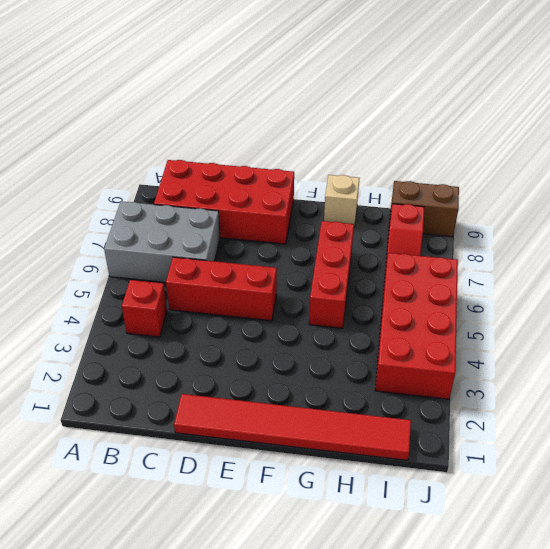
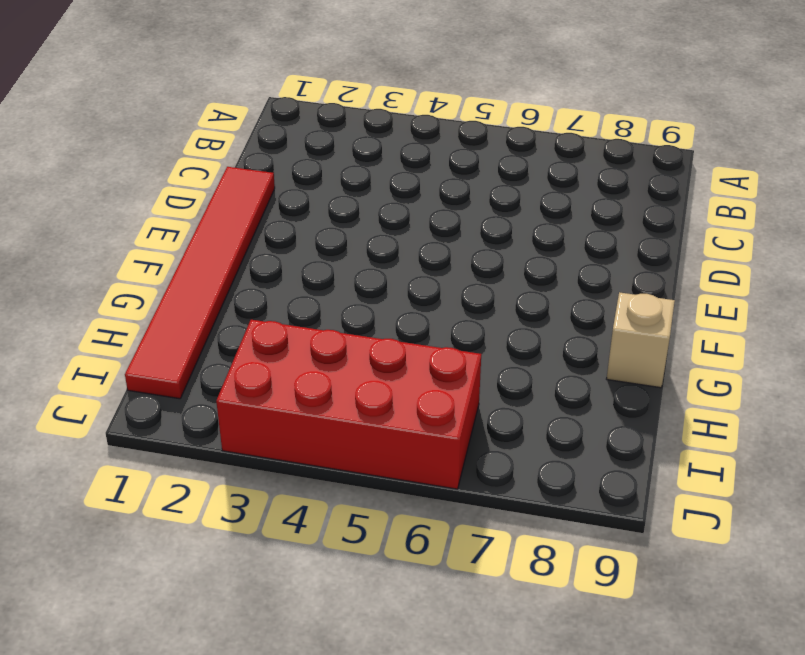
none -> grey 2x3 brick [104,201,220,282]
none -> red 1x1 brick [122,280,167,337]

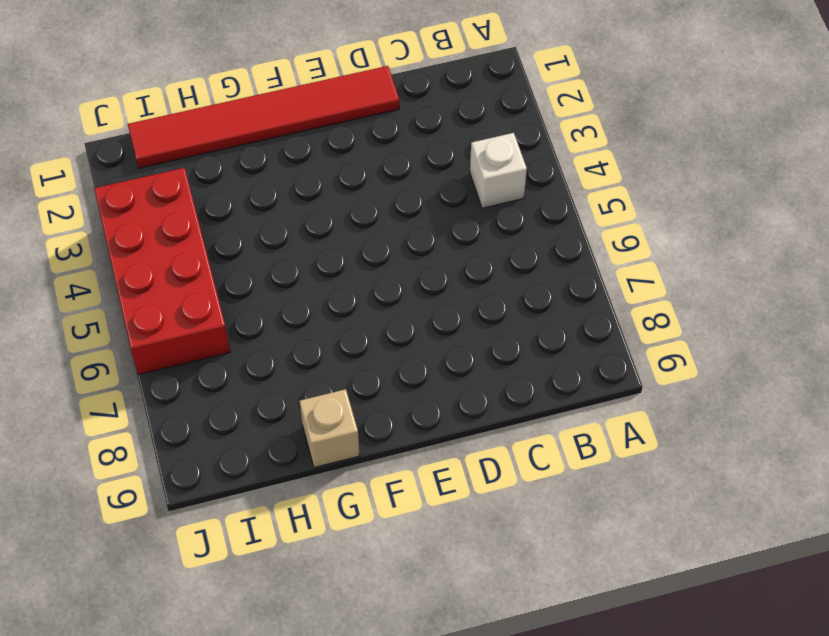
white 1x1 brick [470,133,527,208] -> red 1x1 brick [122,280,167,337]
none -> grey 2x3 brick [104,201,220,282]
none -> red 2x4 brick [154,160,294,244]

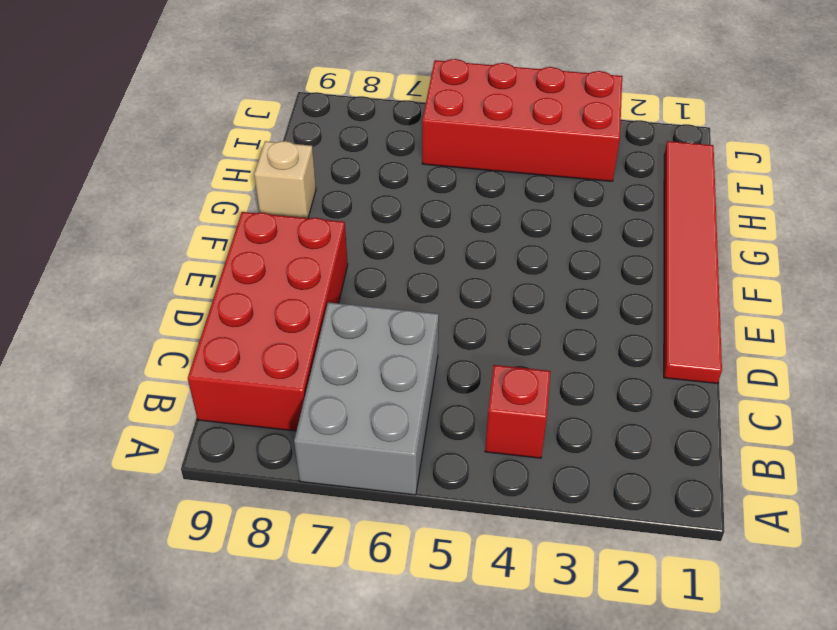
none -> red 1x3 brick [166,257,277,321]
none -> red 1x3 brick [309,221,354,328]

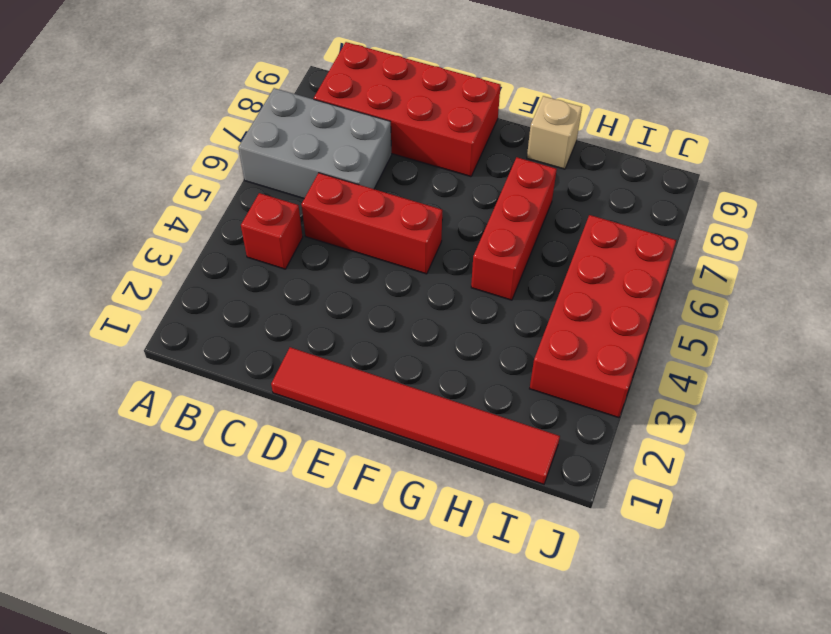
none -> red 1x2 slope [385,204,424,272]
none -> brown 1x2 brick [389,181,459,237]

